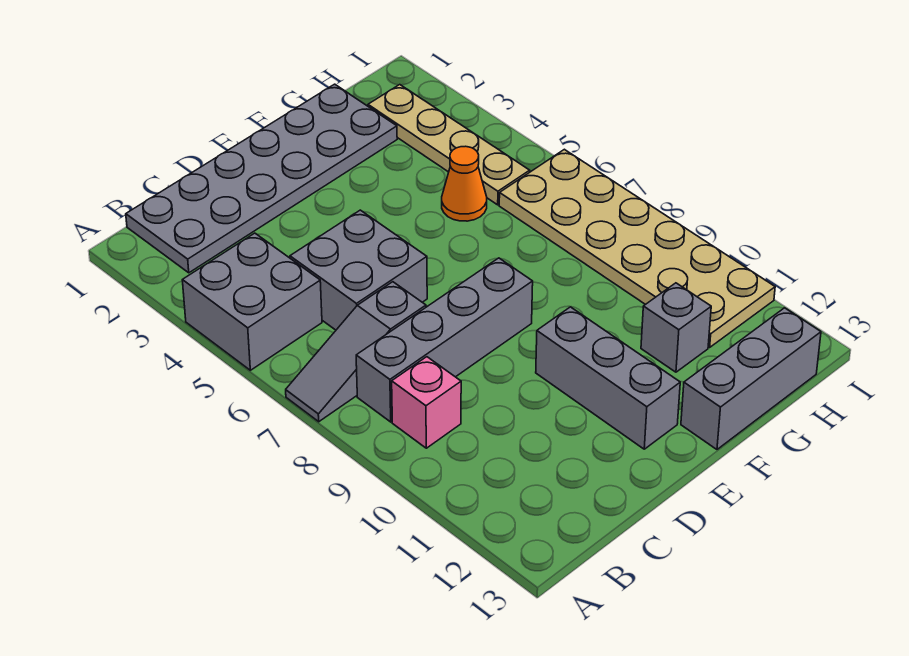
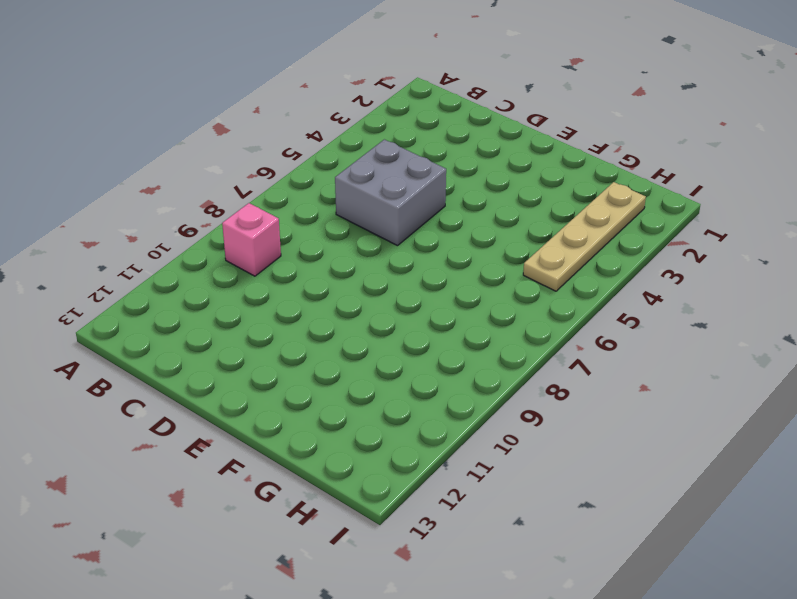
none -> grey 2x2 brick [182,233,322,370]
none -> grey 1x3 slope [286,282,426,422]
none -> grey 2x6 plate [126,84,397,273]

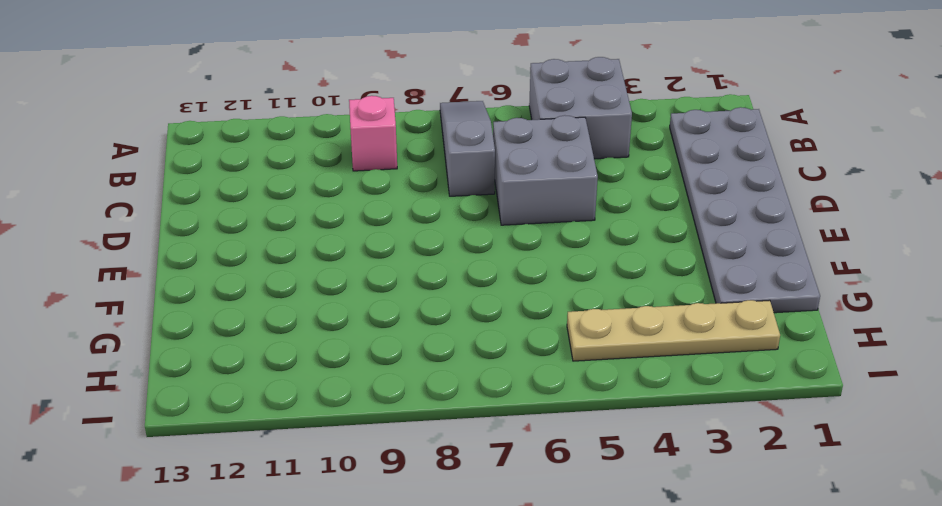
none -> grey 1x4 brick [356,258,533,422]
none -> grey 1x3 brick [536,307,680,449]
none -> grey 1x3 brick [681,308,821,449]

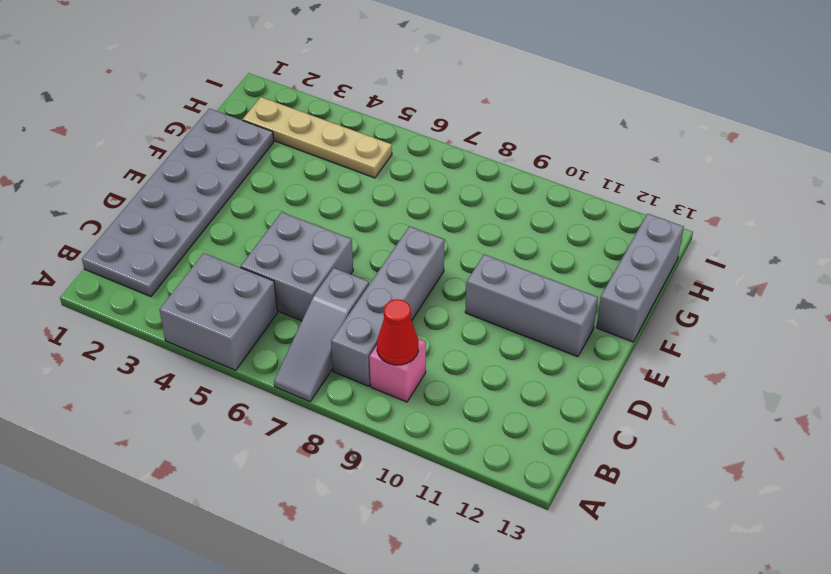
red 1x1 cone [377,299,418,365] -> none
none -> orange 1x1 cone [442,146,487,221]
none -> grey 1x1 brick [641,283,711,372]
none -> tan 2x6 plate [499,149,775,347]

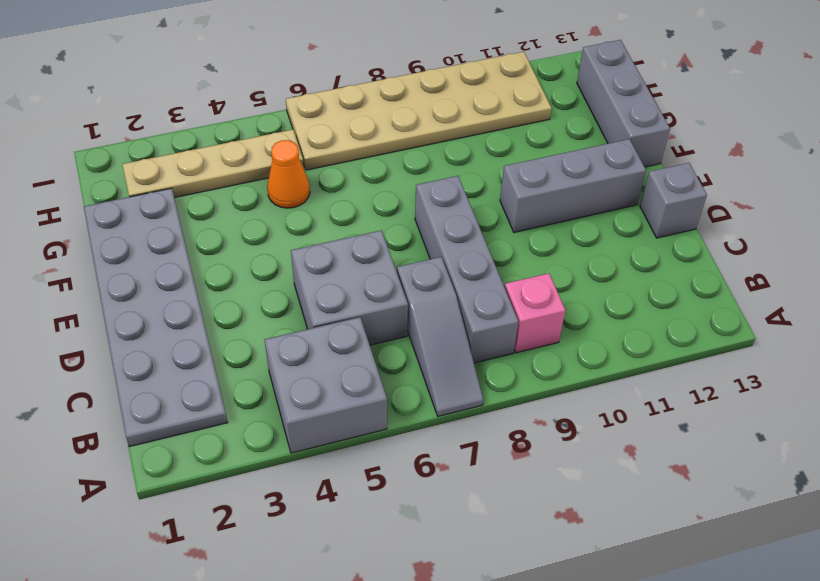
grey 1x1 brick [640,163,707,238] -> grey 1x1 brick moved to [641,283,711,372]

